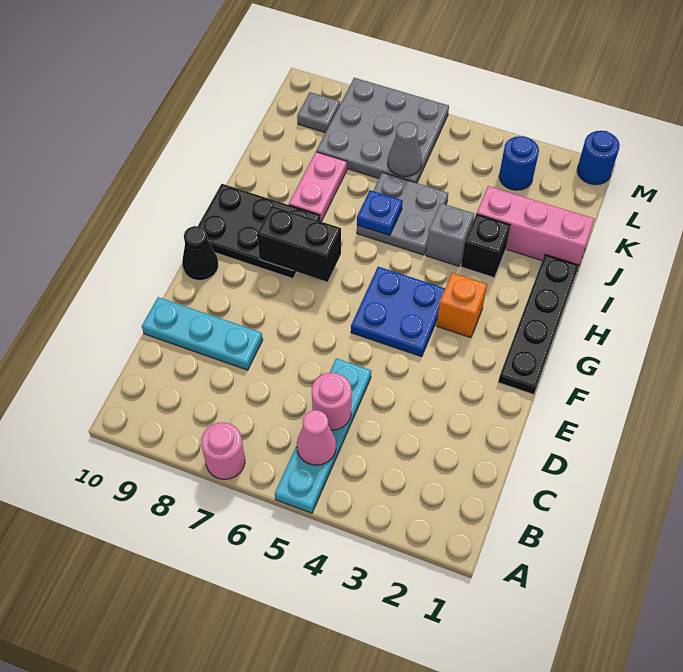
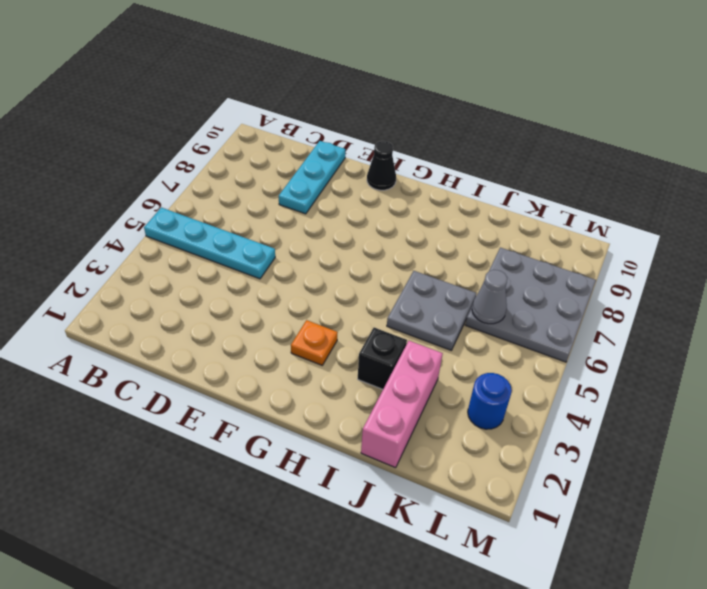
orange 1x1 plate [291,320,338,365] -> orange 1x1 brick [437,273,487,338]
none -> pink 1x1 round brick [201,422,245,479]
none -> black 1x4 plate [498,254,579,395]
none -> blue 2x2 plate [351,267,445,357]

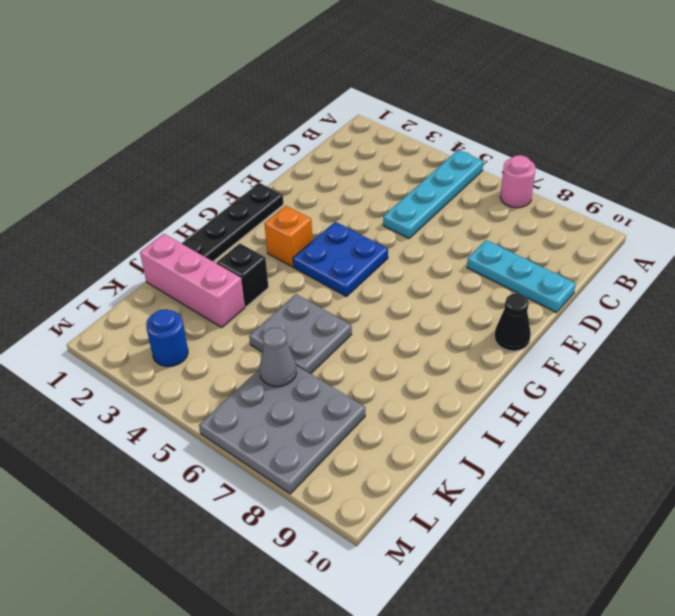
none -> black 2x3 plate [198,184,320,279]
none -> grey 1x1 brick [426,203,474,266]
none -> pink 1x2 plate [289,152,347,221]

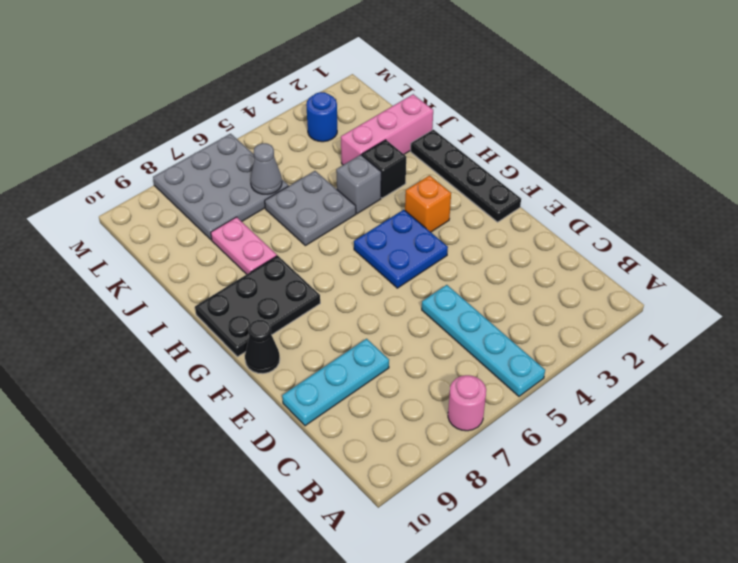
none -> grey 1x1 plate [297,92,340,133]
none -> blue 1x1 round brick [577,131,620,185]
none -> pink 1x1 cone [297,410,336,465]

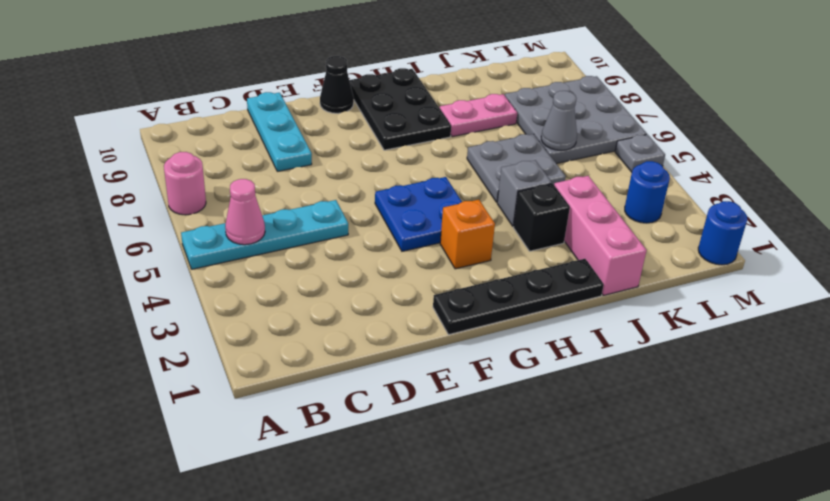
grey 1x1 plate [615,135,665,172] -> grey 1x1 plate moved to [297,92,340,133]
none -> pink 1x1 round brick [312,373,352,430]
none -> black 1x2 brick [257,206,341,282]
none -> blue 1x1 plate [357,190,403,236]

